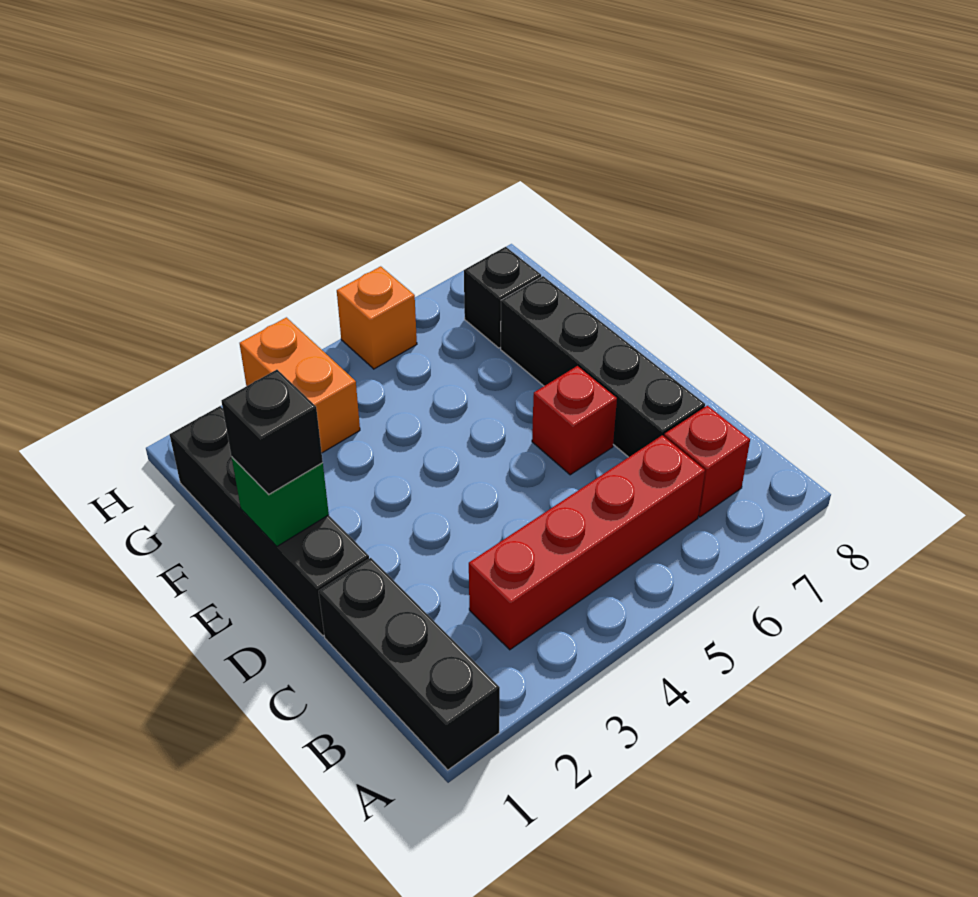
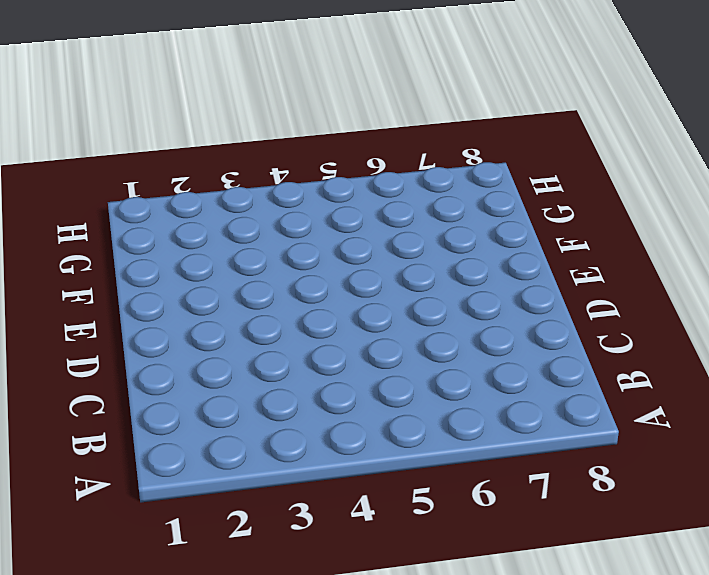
none -> black 1x3 brick [319,558,500,770]
none -> red 1x4 brick [469,435,705,650]

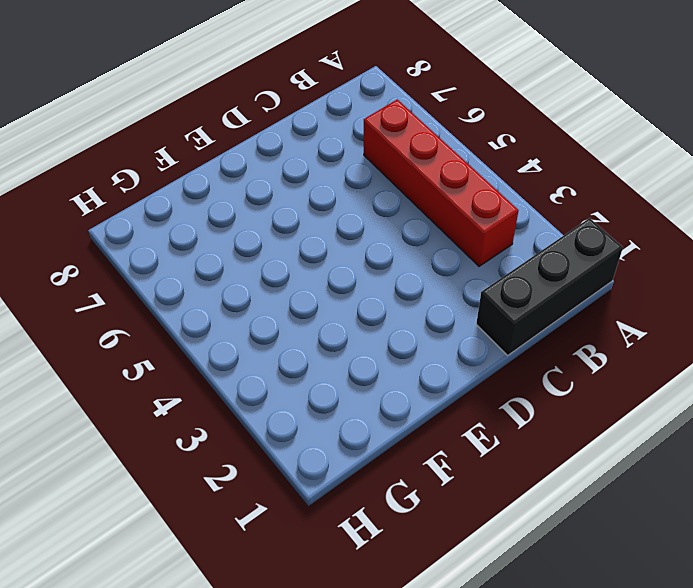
none -> red 1x1 brick [664,406,750,517]
none -> black 1x4 brick [501,276,705,457]

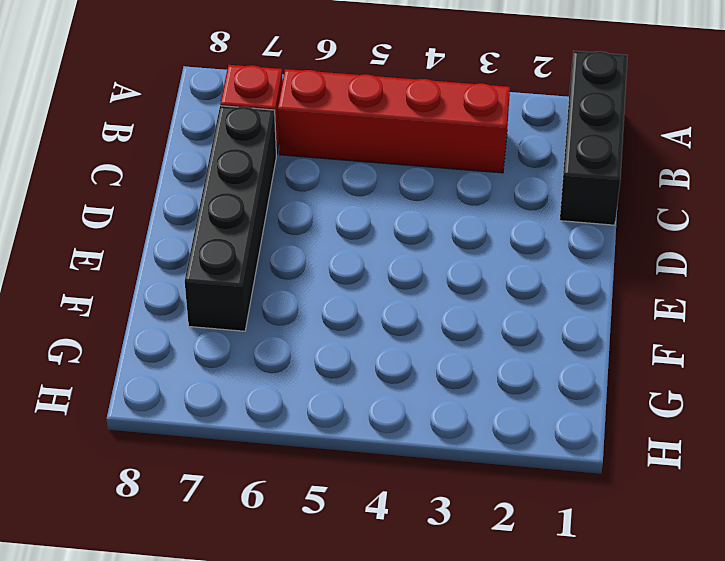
none -> black 1x4 brick [170,406,369,636]
none -> red 1x1 brick [532,366,617,475]

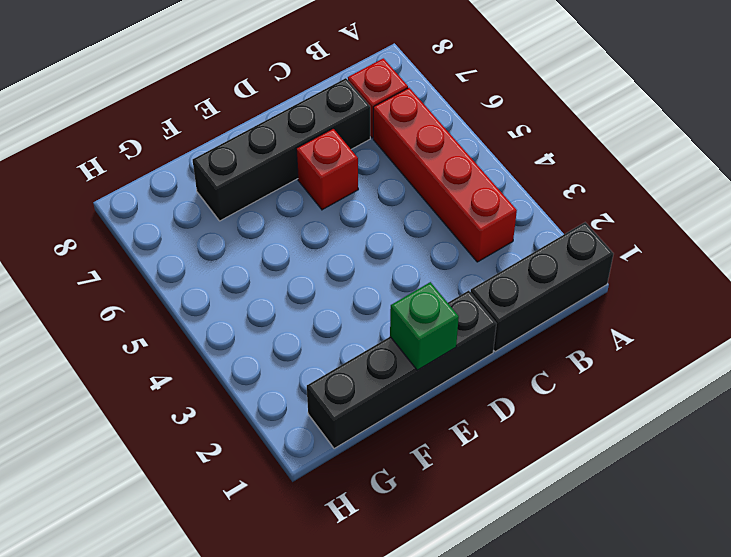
none -> orange 1x2 brick [240,317,360,453]
none -> black 1x1 brick [464,247,541,348]

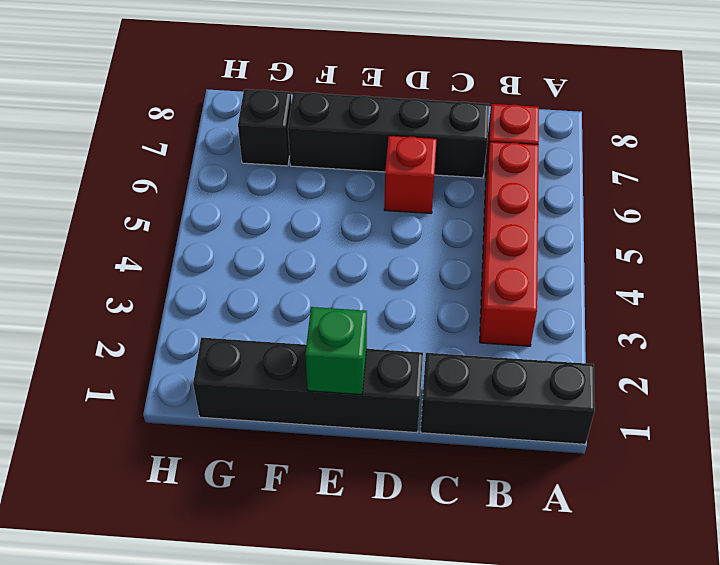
none -> orange 1x2 brick [240,317,360,453]
none -> orange 1x1 brick [337,266,417,369]

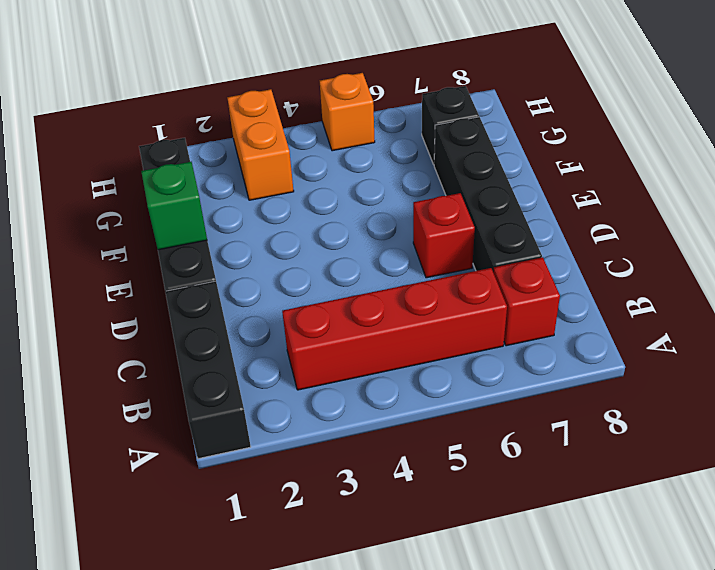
none -> black 1x1 brick [221,370,323,494]

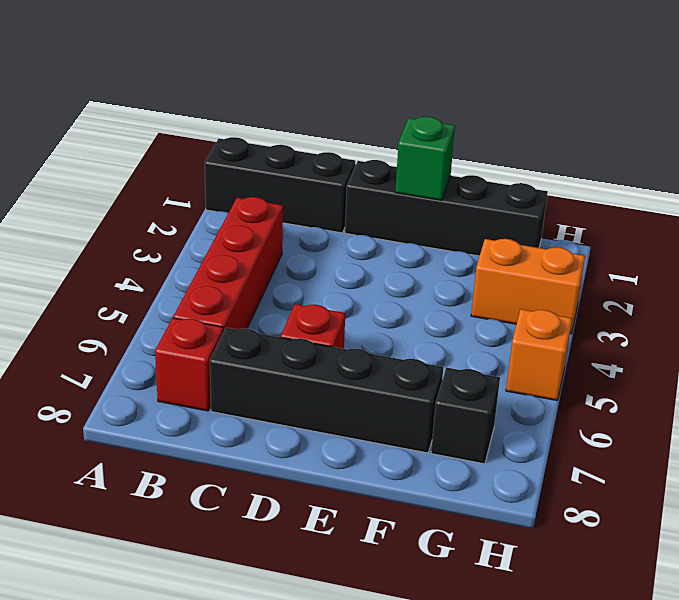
none -> black 1x1 brick [221,370,323,494]

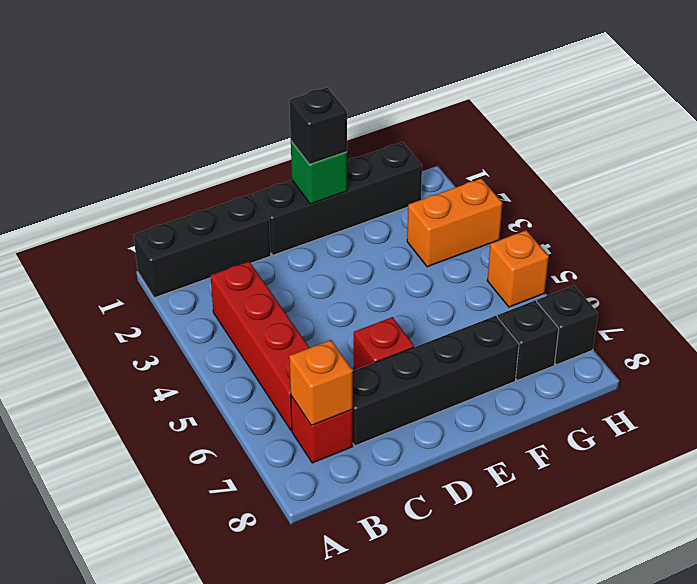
orange 1x1 brick [289,340,353,426] -> none
black 1x1 brick [537,286,598,365] -> none

